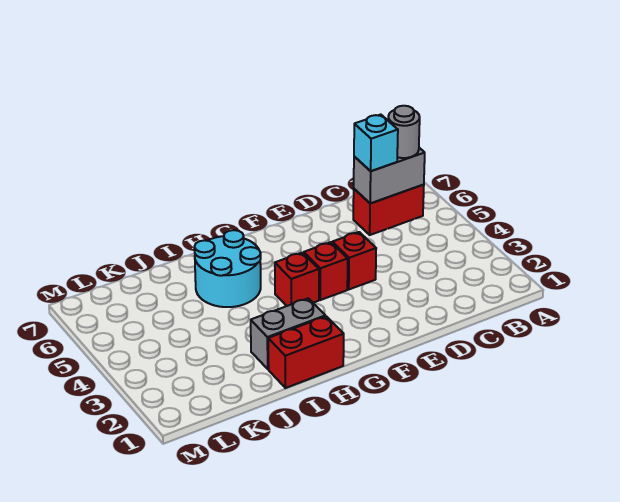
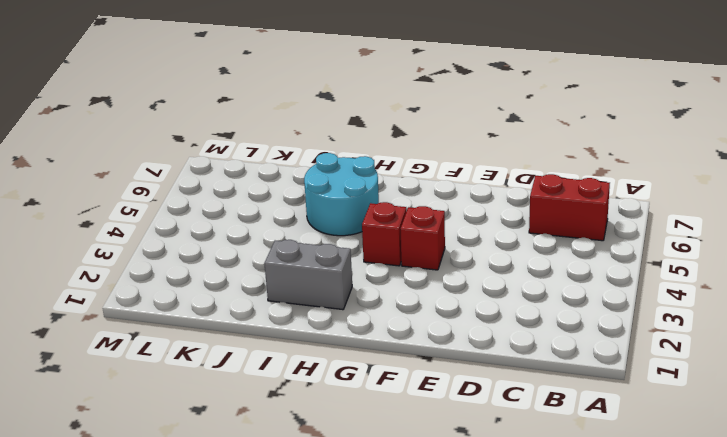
none -> red 1x1 brick [332,232,376,289]
none -> red 1x2 brick [268,316,344,388]

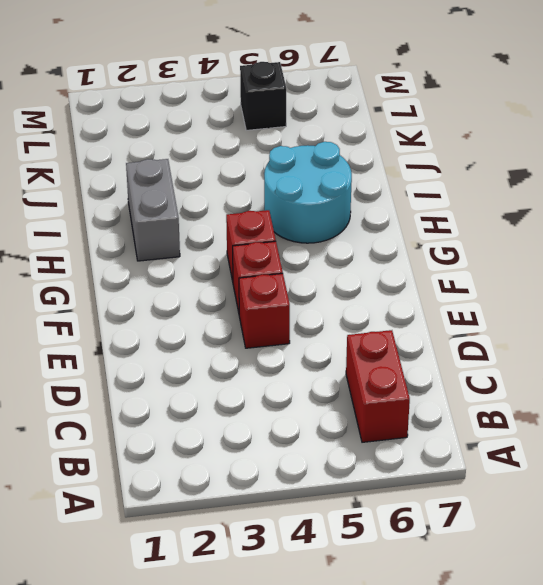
black 1x1 brick [240,62,286,130] -> none
none -> red 1x2 brick [268,316,344,388]
none -> grey 1x2 brick [354,148,425,203]

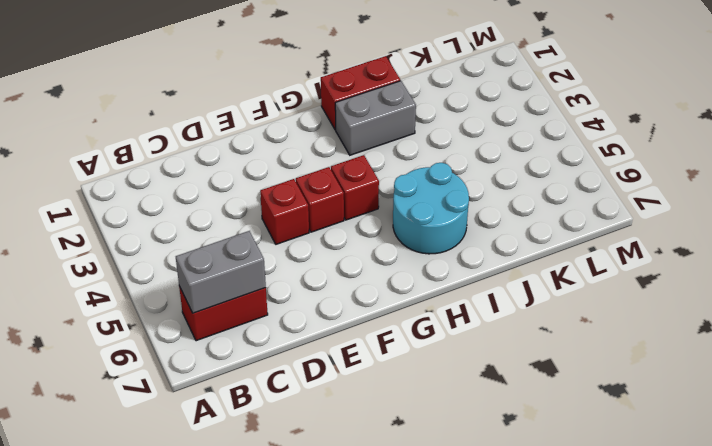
none -> grey 1x1 round brick [388,106,420,158]
none -> cyan 1x1 brick [354,115,398,171]

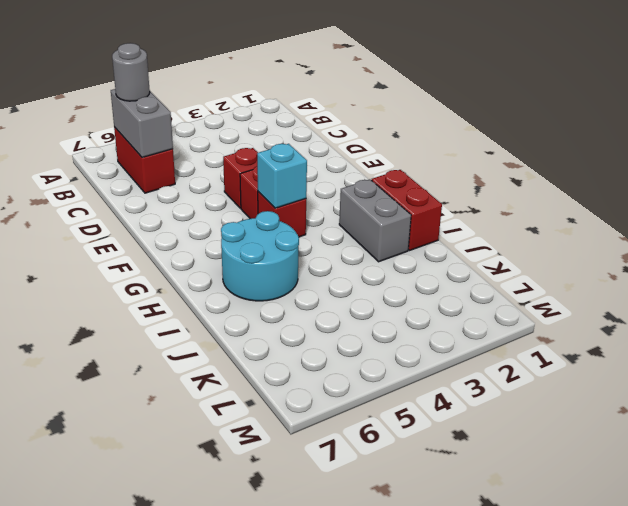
cyan 1x1 brick [257,144,307,208] -> cyan 1x1 brick moved to [354,115,398,171]

